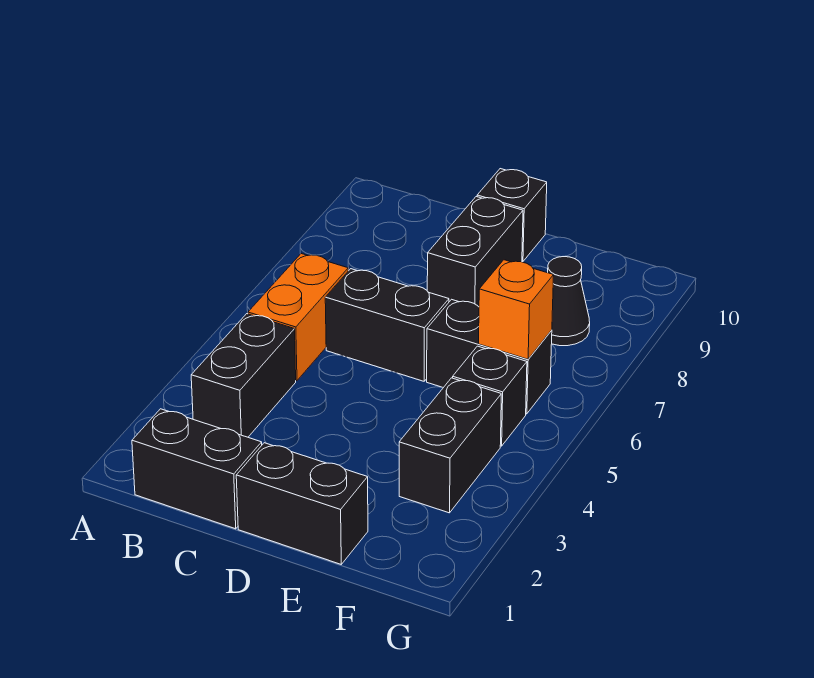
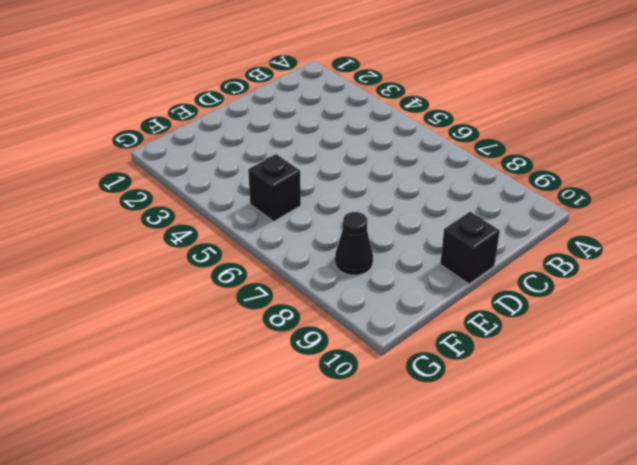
none -> black 1x2 brick [132,409,262,529]
none -> black 1x2 brick [191,314,296,437]
none -> orange 1x2 brick [248,254,348,381]

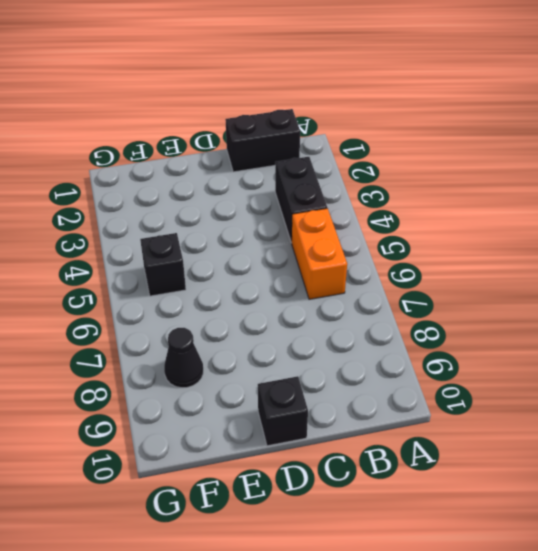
none -> black 1x2 brick [325,269,449,381]
none -> black 1x2 brick [236,443,368,564]
none -> black 1x2 brick [427,197,523,307]

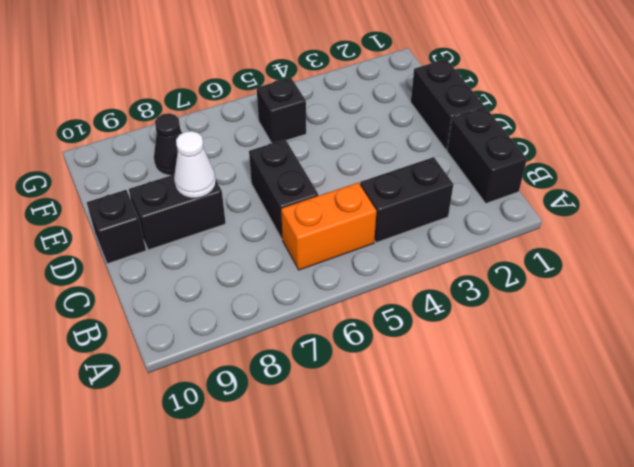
white 1x1 cone [174,131,216,198] -> none
none -> black 1x2 brick [427,299,552,414]
none -> black 1x2 brick [399,378,501,513]
none -> orange 1x1 brick [479,260,554,359]

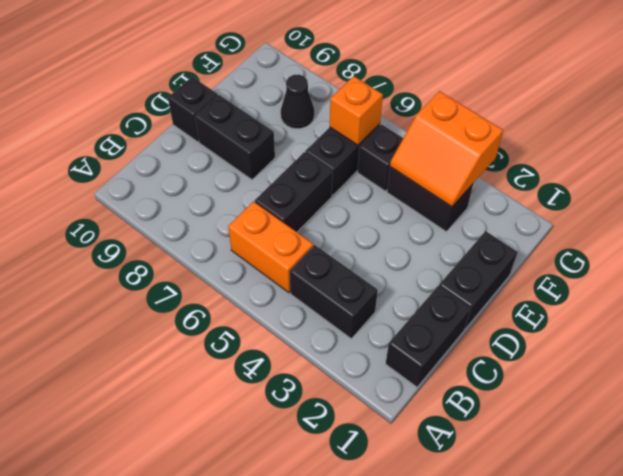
orange 2x2 slope [390,91,503,207] -> none

